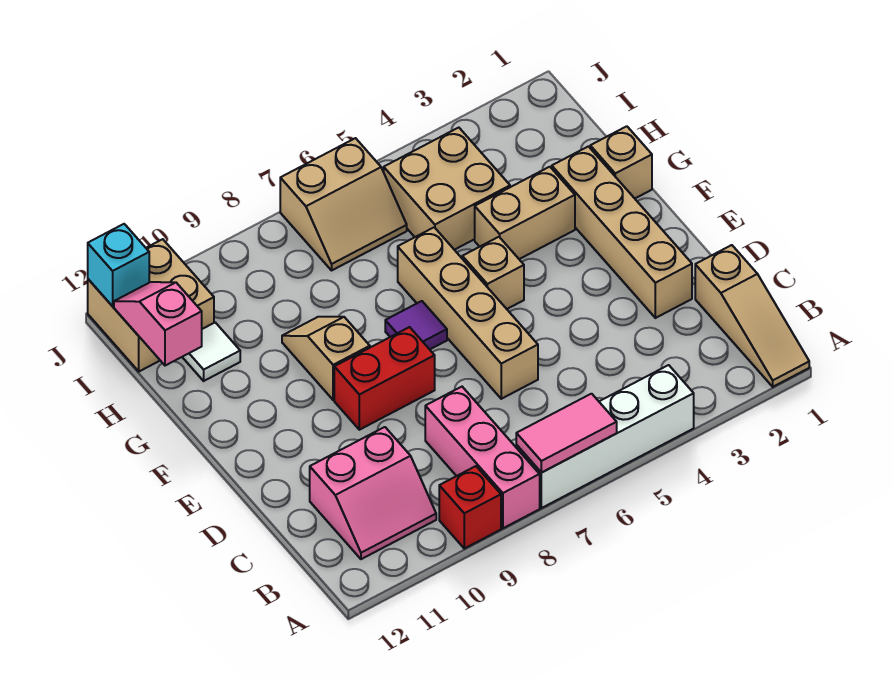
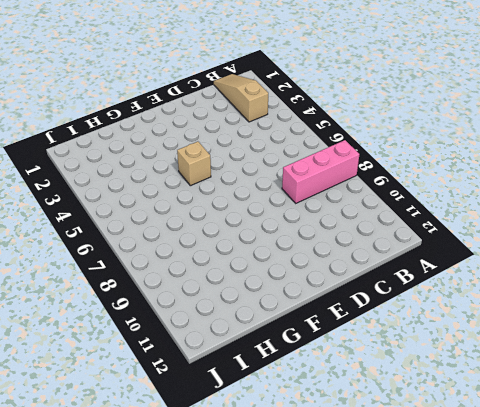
tan 1x3 slope [214,74,268,122] -> tan 1x3 slope turned to [695,245,809,387]
none -> white 1x4 brick [516,365,694,508]
none -> red 1x1 brick [439,466,501,548]
none -> pink 2x2 slope [310,427,436,559]

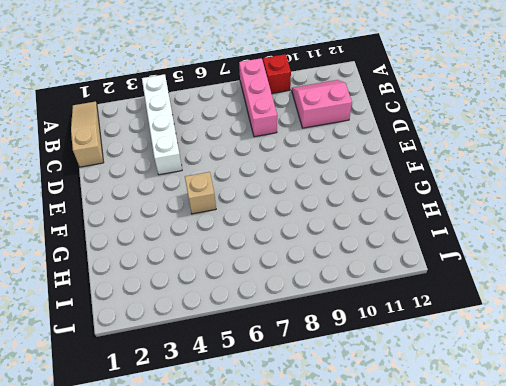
white 1x4 brick [142,74,182,175] -> white 1x4 brick turned to [516,365,694,508]
none -> tan 1x4 brick [552,146,692,318]
none -> tan 1x4 brick [398,227,538,399]
none -> red 1x2 brick [334,327,435,430]

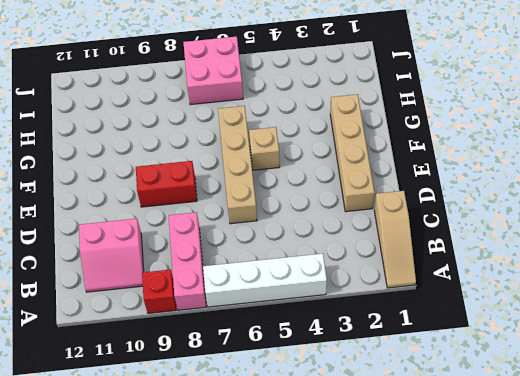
pink 2x2 brick [183,36,243,105] -> tan 2x2 slope [280,138,407,270]
none -> purple 1x1 tile [385,301,447,349]
none -> tan 1x2 slope [282,317,370,400]
none -> tan 1x1 brick [590,126,652,198]

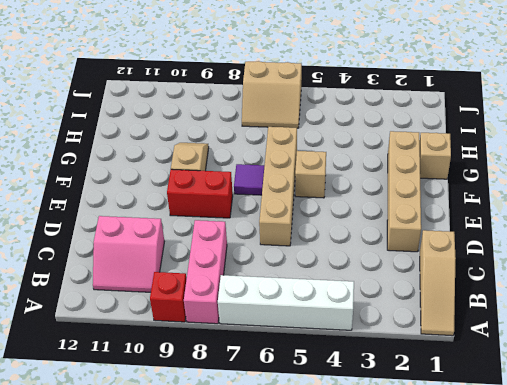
none -> tan 1x2 brick [475,167,575,259]
none -> tan 2x2 brick [384,128,510,250]
none -> white 1x1 tile [183,323,240,381]

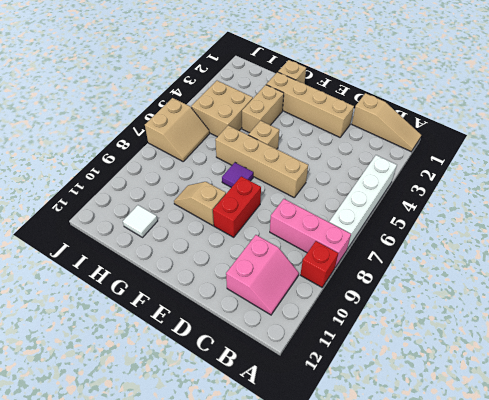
none -> tan 2x2 brick [88,239,214,371]
none -> pink 1x2 tile [516,394,617,473]
none -> pink 1x2 slope [114,282,202,366]

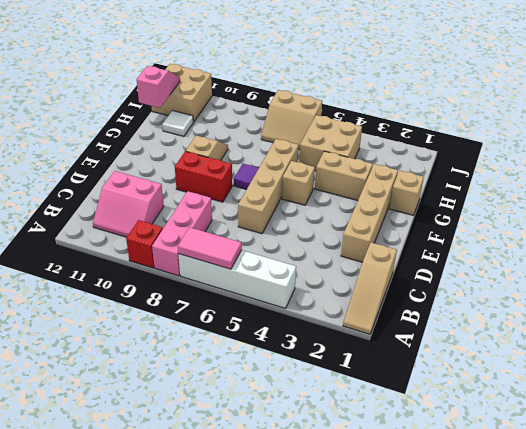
none -> cyan 1x1 brick [88,224,149,306]

